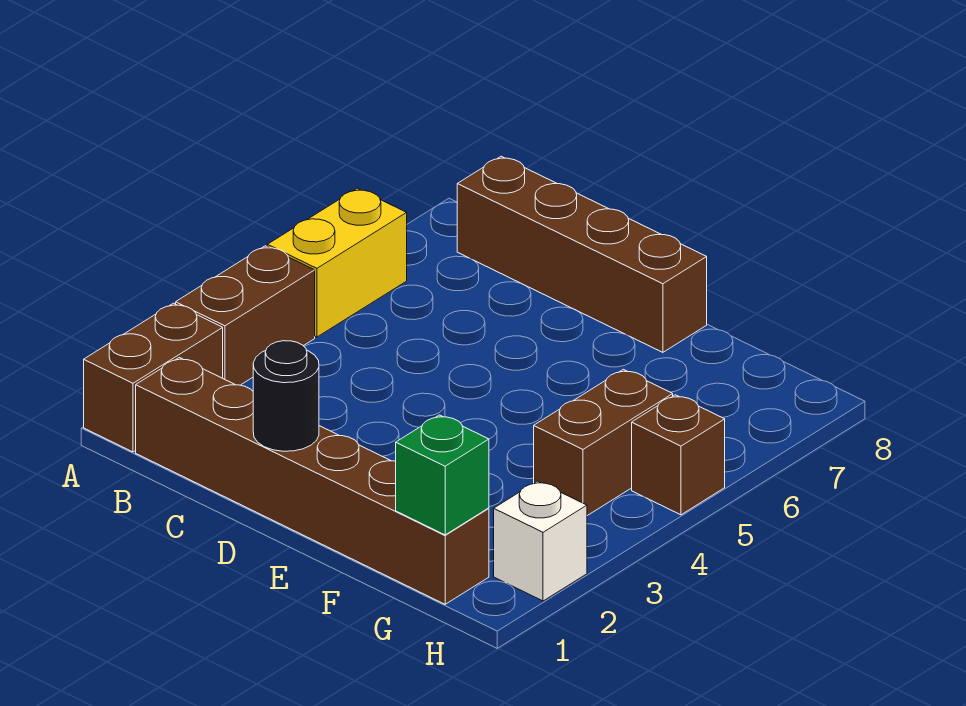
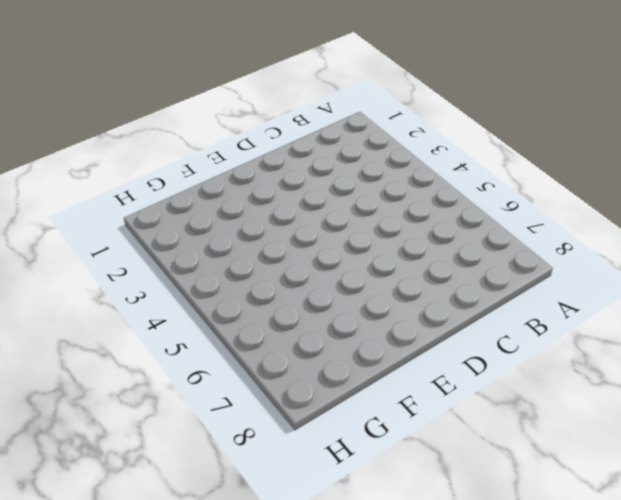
none -> brown 1x2 brick [84,303,223,452]
none -> brown 1x2 brick [176,246,315,385]

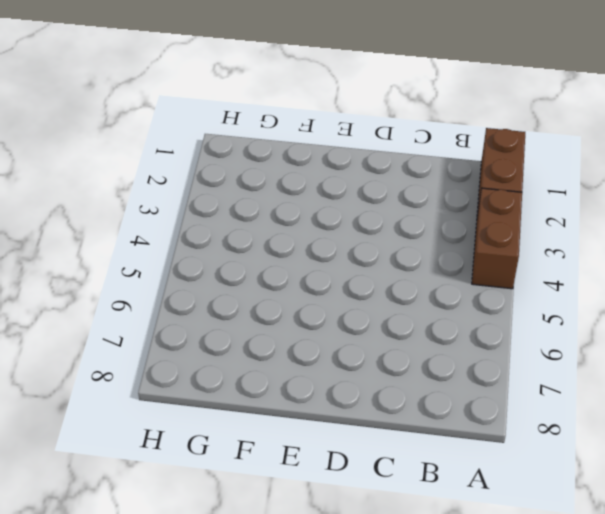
none -> yellow 1x2 brick [267,188,407,337]
none -> brown 1x6 brick [136,357,489,604]

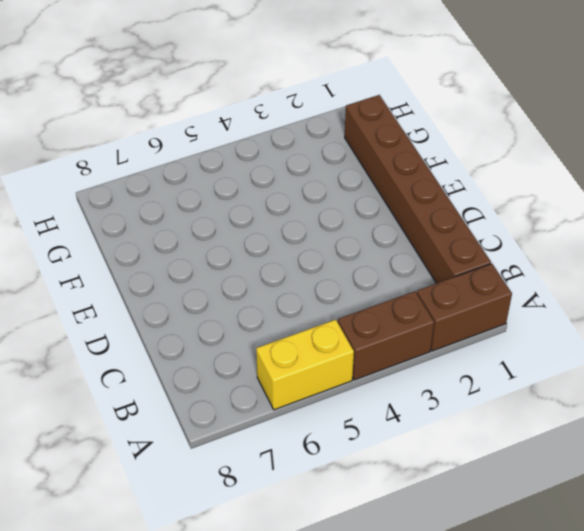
none -> brown 1x4 brick [457,156,707,352]
none -> brown 1x2 brick [534,369,673,516]

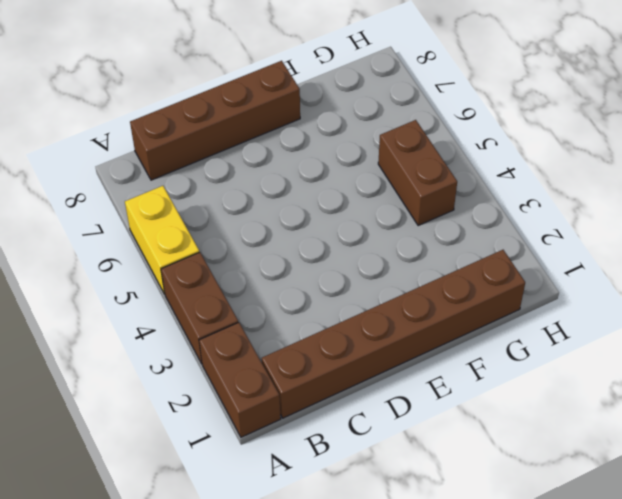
none -> white 1x1 brick [494,481,587,601]
none -> brown 1x1 brick [632,395,725,515]

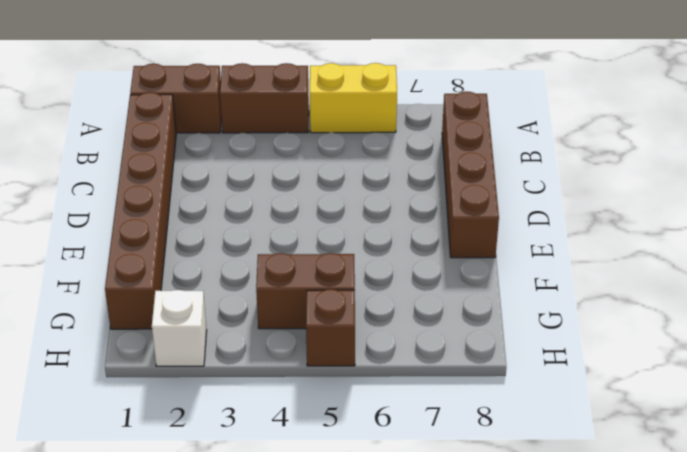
none -> black 1x1 round brick [253,341,319,451]
none -> green 1x1 brick [396,415,489,535]

